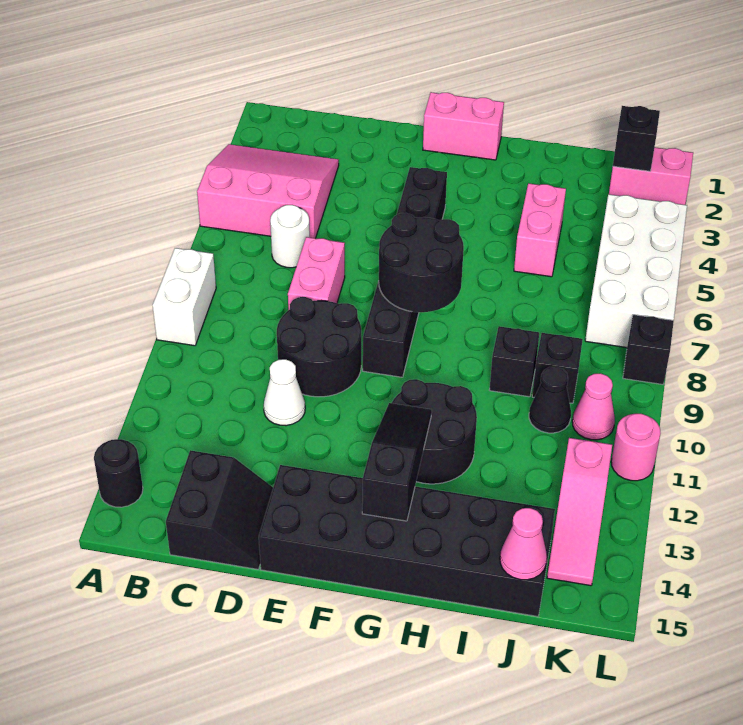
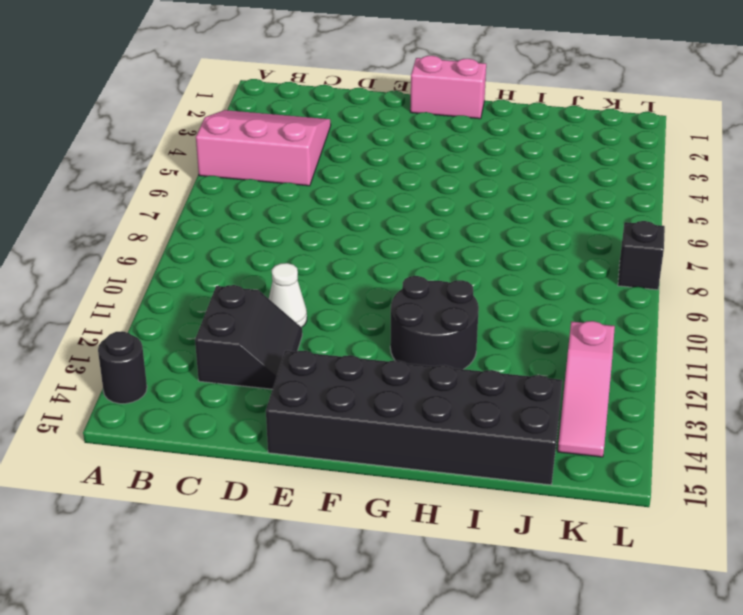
black 2x2 slope [195,285,302,389] -> black 2x2 slope moved to [166,450,273,569]
none -> white 1x2 brick [153,248,216,346]
none -> white 1x1 round brick [270,205,310,268]
none -> pink 1x2 brick [288,237,345,310]

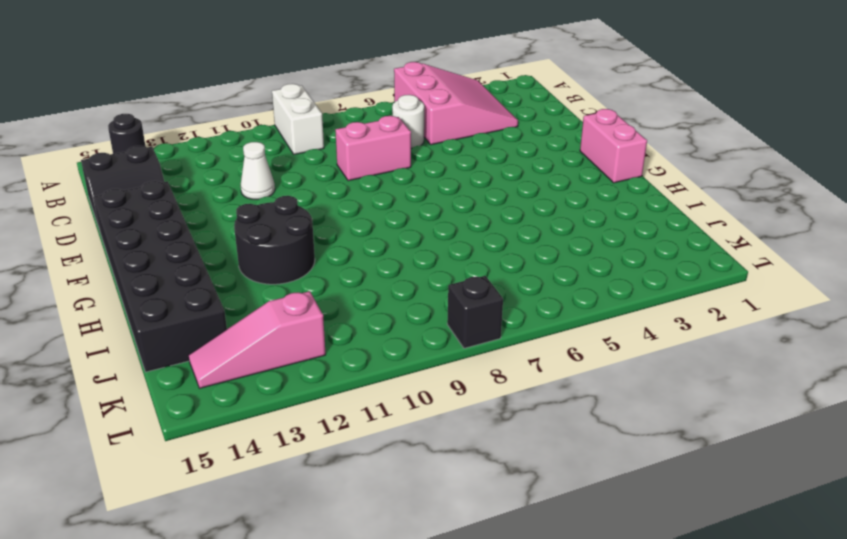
white 1x2 brick [272,84,324,154] -> white 1x2 brick turned to [153,248,216,346]
none -> black 2x2 round brick [277,297,361,397]
none -> black 1x6 brick [363,167,447,377]
none -> pink 1x2 brick [514,183,566,277]

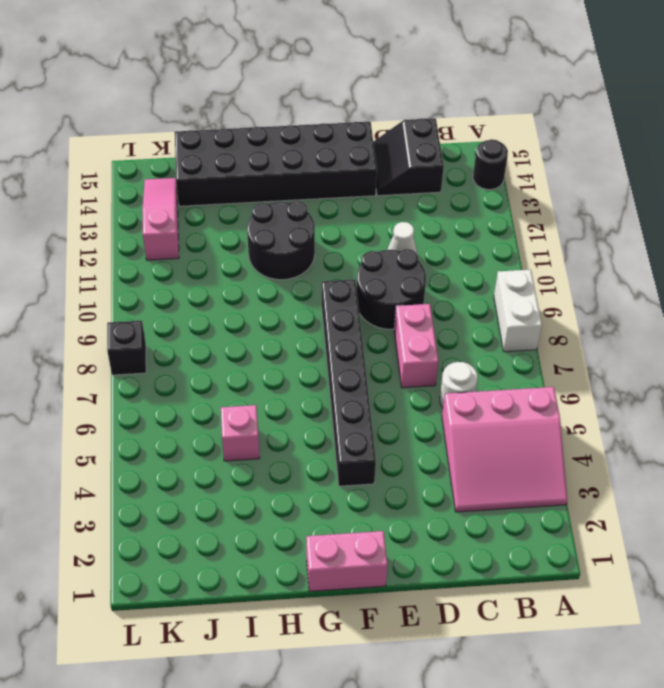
pink 1x1 brick [221,405,260,461] -> pink 1x2 brick [514,183,566,277]
none -> black 1x1 brick [490,326,539,397]
none -> black 1x1 brick [532,333,583,403]
none -> black 1x1 cone [529,367,571,433]

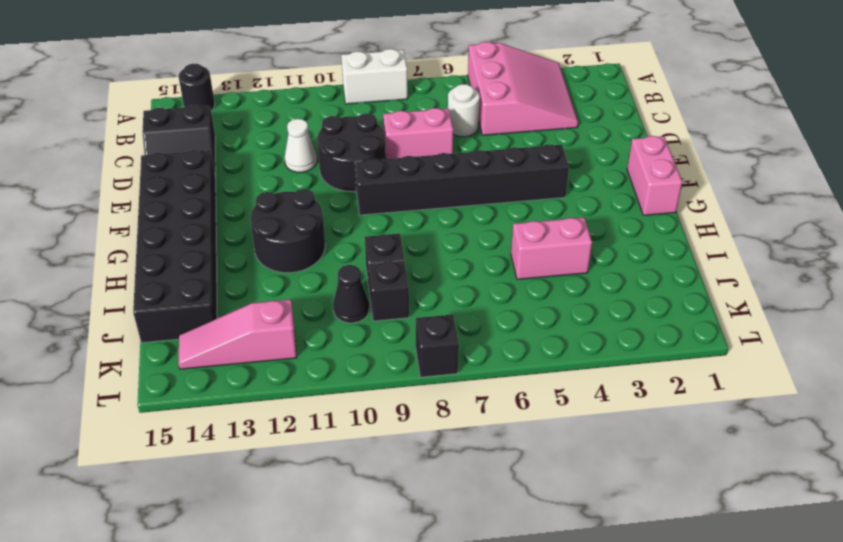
none -> pink 1x2 brick [609,147,693,205]
none -> white 2x4 brick [585,194,687,348]
none -> pink 1x1 cone [572,373,615,440]

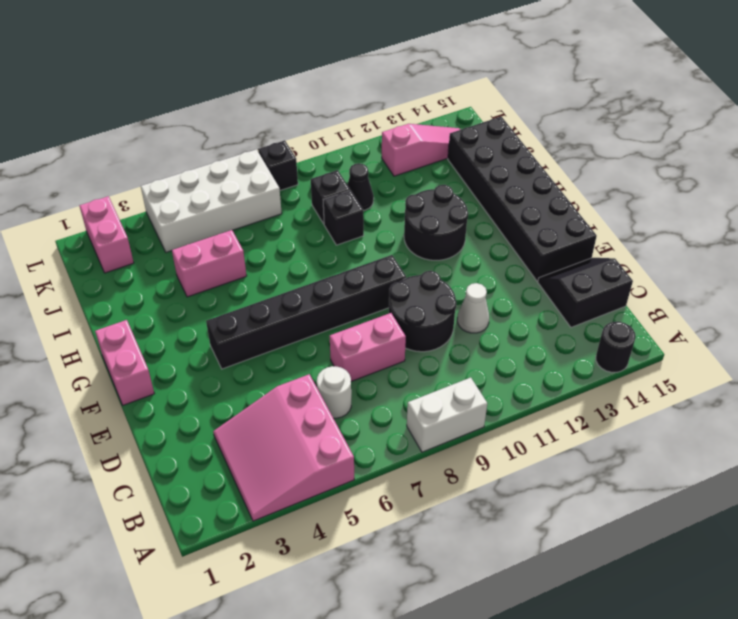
none -> pink 1x1 cone [572,373,615,440]
none -> pink 1x1 round brick [611,414,661,481]
none -> black 2x2 round brick [379,213,464,312]

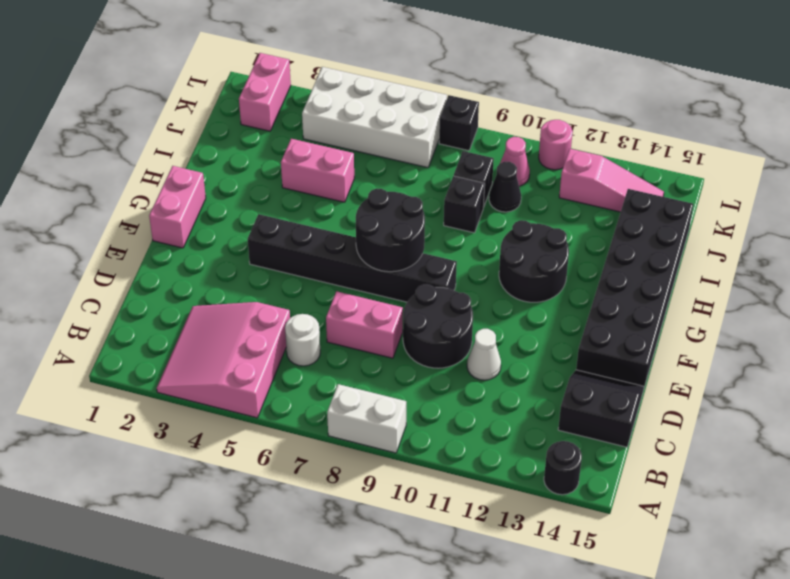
none -> black 1x3 slope [362,403,432,521]
none -> pink 1x1 cone [500,508,547,580]
none -> black 1x1 brick [613,106,660,171]

